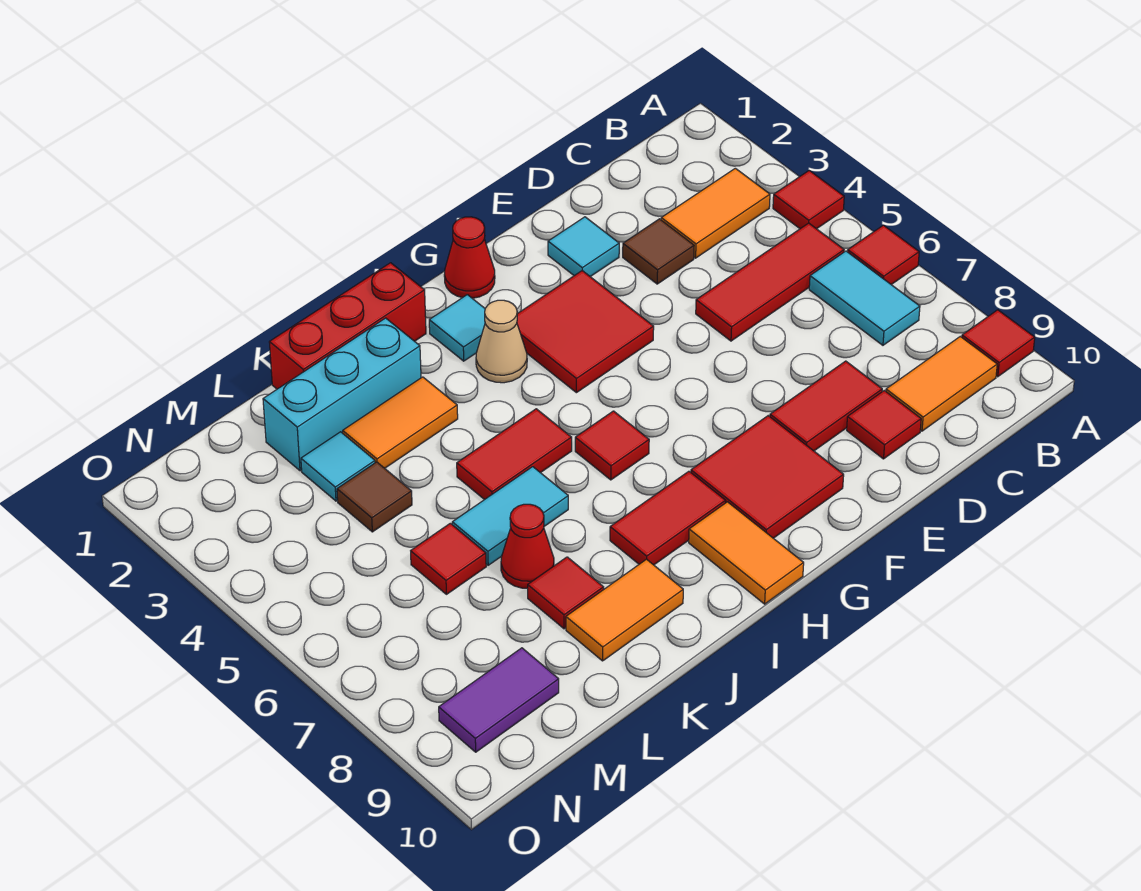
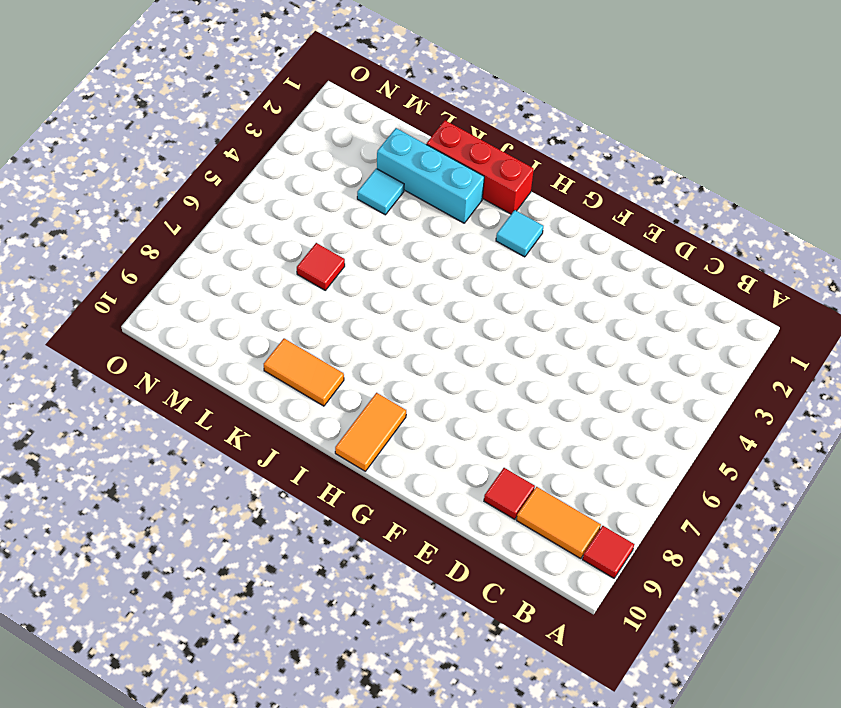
none -> red 1x1 tile [773,171,844,229]
none -> red 1x1 tile [848,225,919,285]
none -> orange 1x2 tile [661,168,770,258]
none -> red 1x3 tile [696,223,844,341]

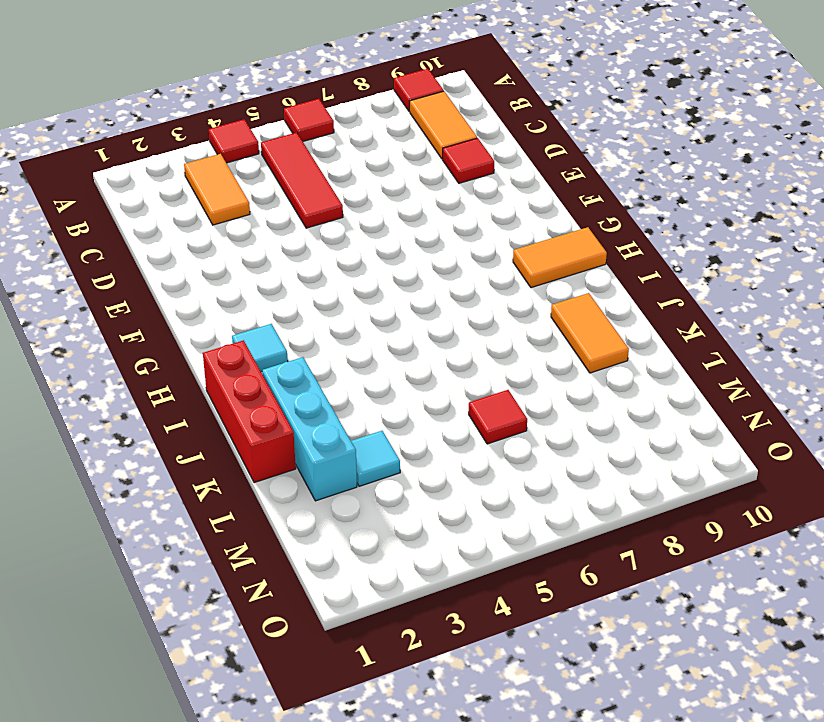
none -> cyan 1x2 tile [809,251,920,345]
none -> brown 1x1 tile [623,219,694,284]
none -> red 1x2 tile [770,361,882,451]
none -> cyan 1x1 tile [548,217,619,277]

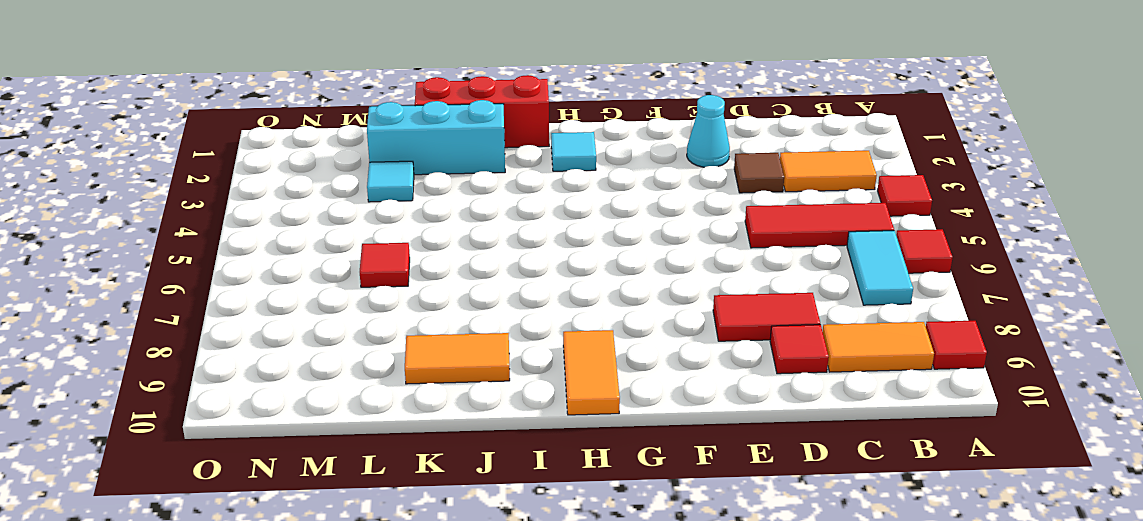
cyan 1x1 cone [687,95,730,167] -> cyan 1x1 tile [548,217,619,277]
none -> red 2x2 tile [517,271,654,393]
none -> red 2x2 tile [691,416,844,538]
none -> red 1x1 cone [444,217,495,298]
none -> tan 1x1 cone [476,300,527,383]

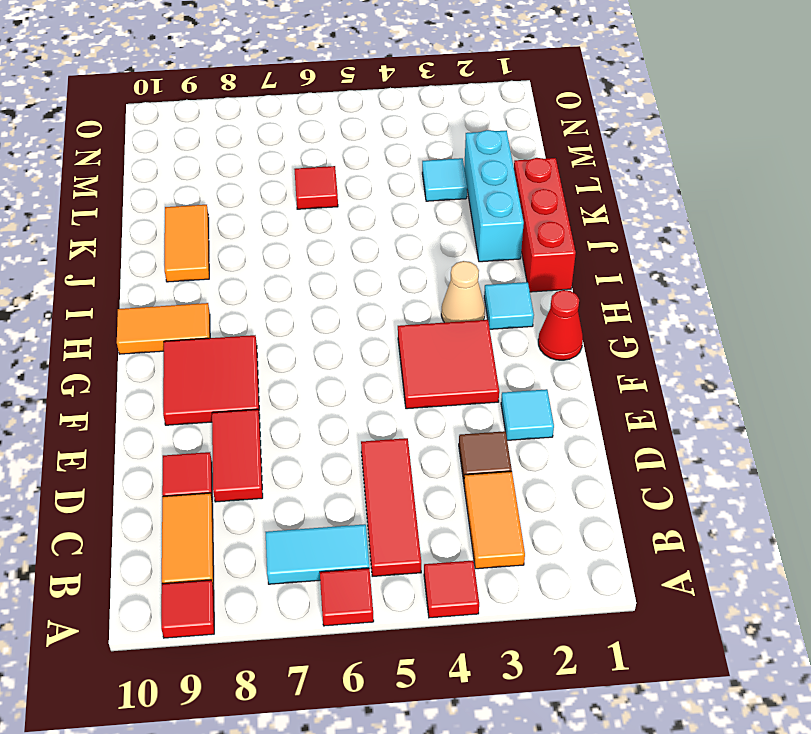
none -> red 1x1 tile [575,411,649,480]
none -> red 1x2 tile [610,471,726,565]
none -> red 1x2 tile [457,409,572,500]
none -> orange 1x2 tile [343,377,458,468]

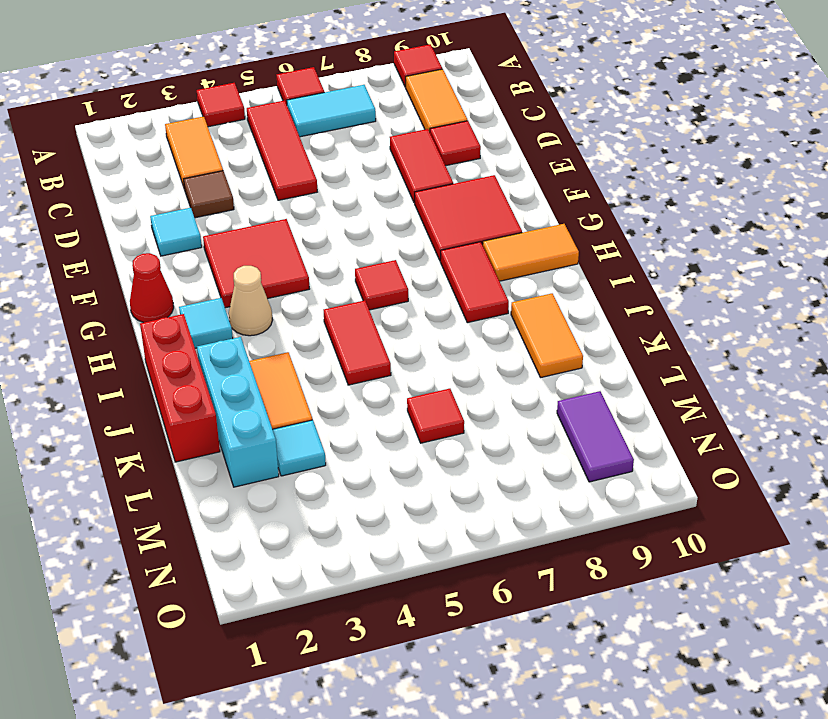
none -> cyan 1x2 tile [452,467,568,565]
none -> red 1x1 cone [501,504,554,588]
none -> red 1x1 tile [528,557,604,629]
none -> brown 1x1 tile [337,462,412,532]

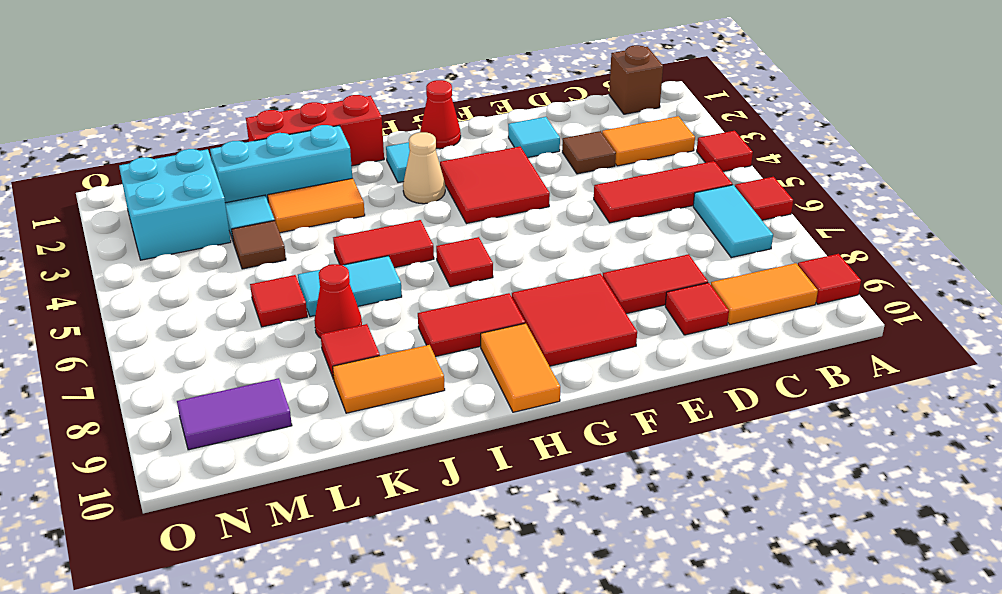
brown 1x1 brick [609,45,663,114] -> none
cyan 2x2 brick [119,149,231,260] -> none

